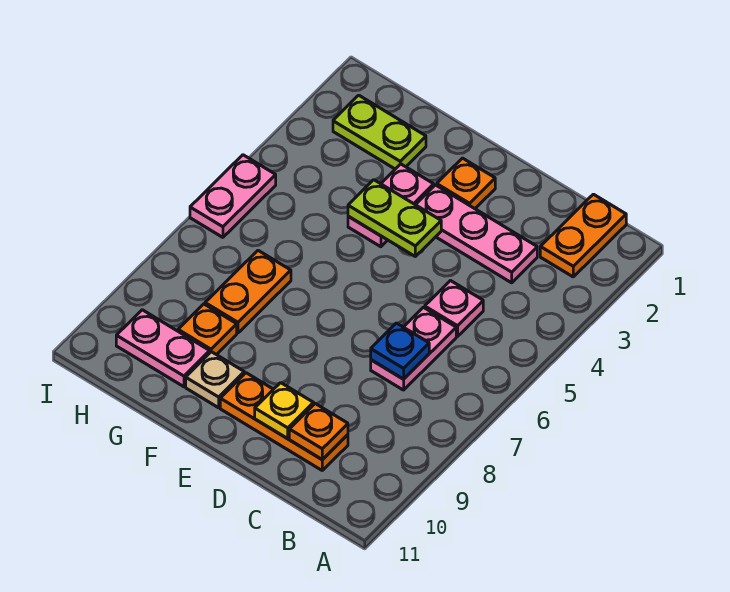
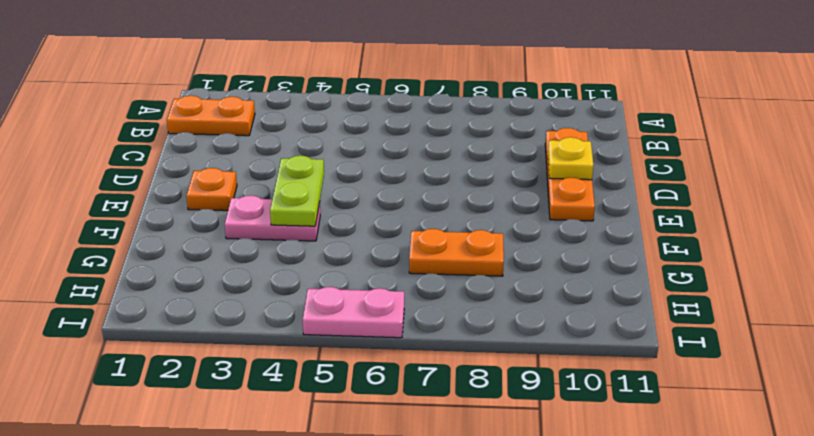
none -> pink 1x3 plate [415,185,537,283]
none -> pink 1x1 plate [425,281,483,336]
none -> pink 1x2 plate [371,307,456,390]

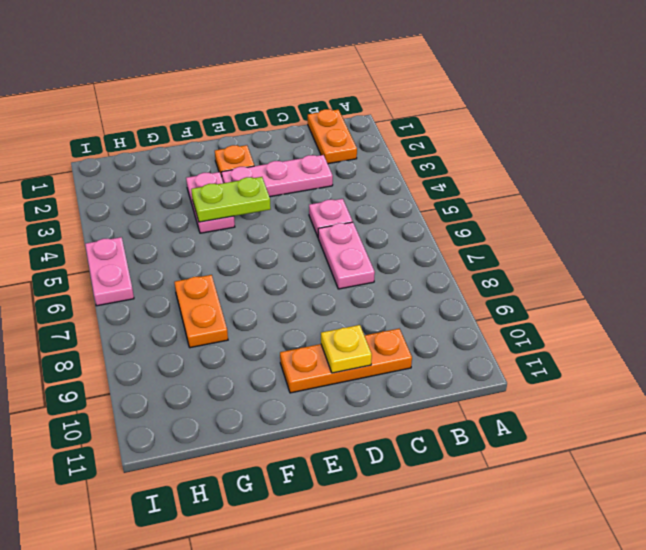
none -> tan 1x1 plate [186,352,244,408]
none -> lime 1x2 plate [333,95,426,169]
none -> orange 1x1 plate [178,304,237,355]

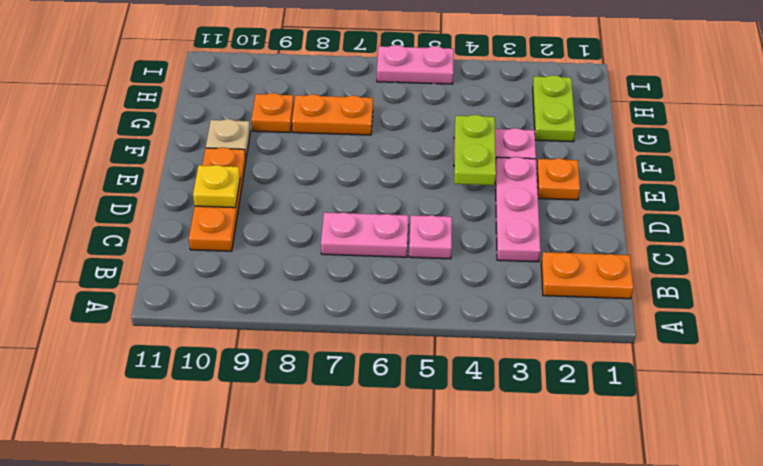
none -> pink 1x2 plate [116,310,210,387]
none -> blue 1x1 plate [371,323,429,379]
none -> orange 1x1 plate [289,404,348,460]

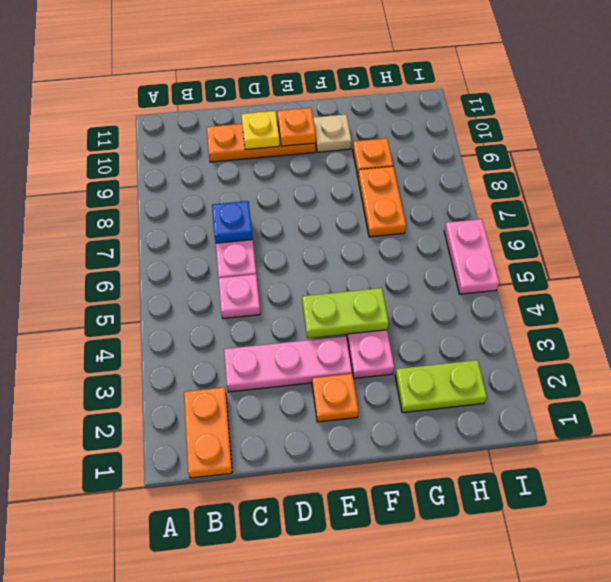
orange 1x1 plate [277,108,316,146] -> orange 1x1 plate moved to [289,404,348,460]
none -> pink 1x2 plate [116,310,210,387]

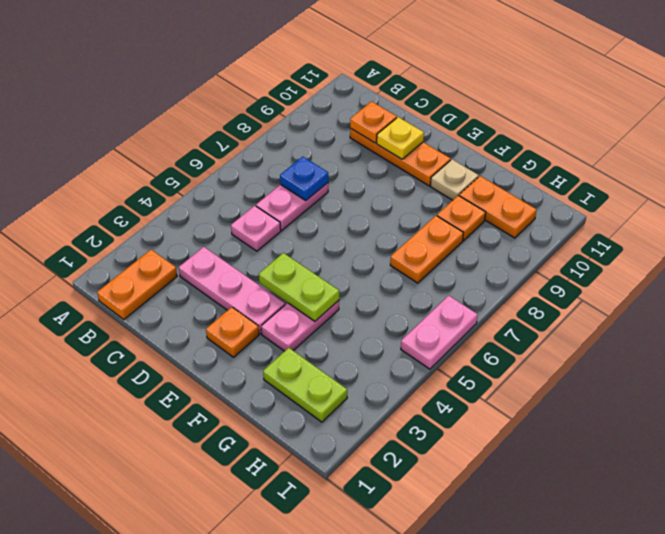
orange 1x2 plate [459,176,537,238] -> pink 1x2 plate [116,310,210,387]

